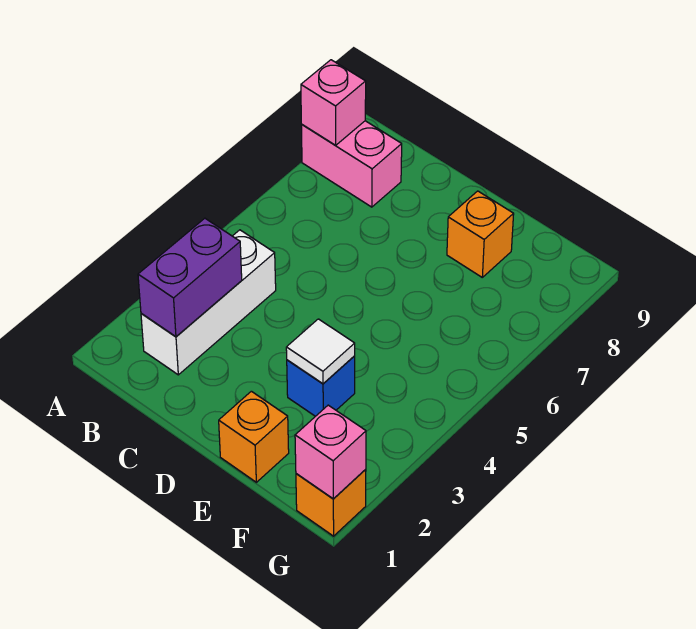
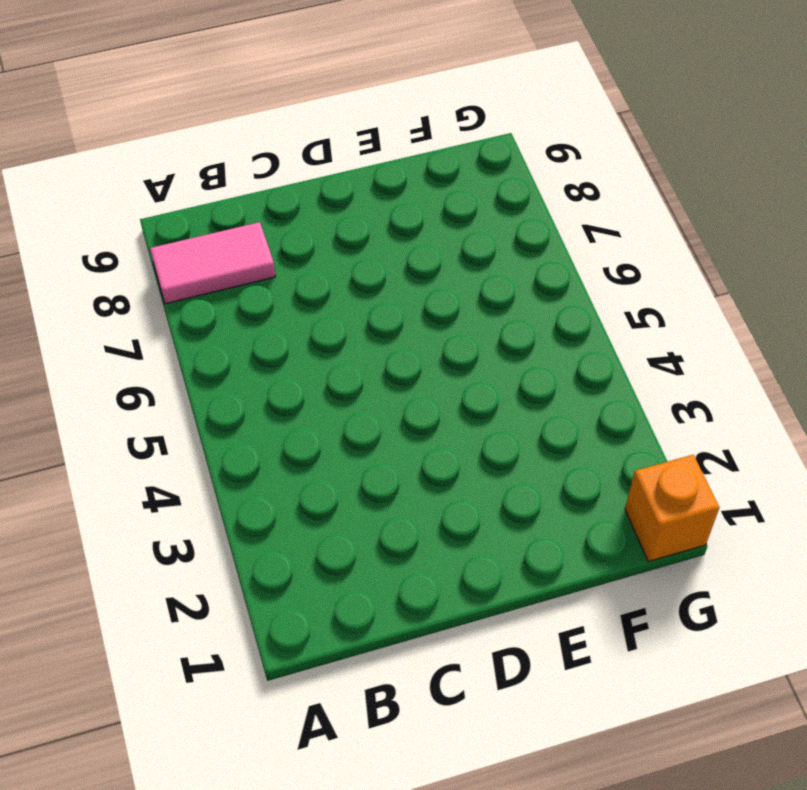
pink 1x2 tile [150,222,276,304] -> pink 1x2 brick [301,121,402,207]
none -> white 1x3 brick [141,230,276,375]
none -> orange 1x1 brick [219,391,289,482]

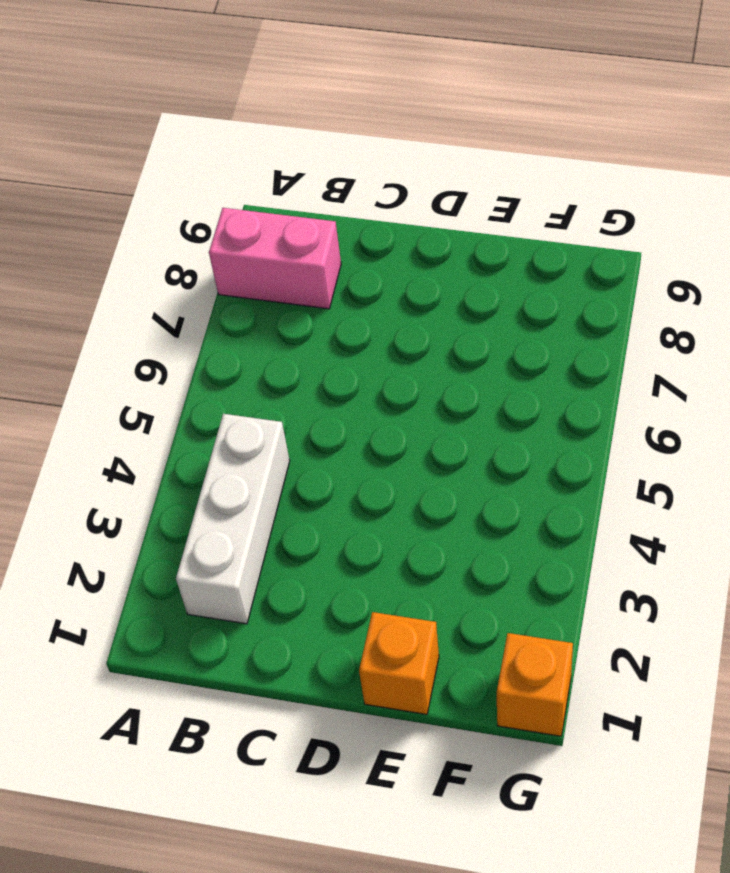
none -> blue 1x1 brick [287,356,355,416]
none -> orange 1x1 brick [447,191,514,277]

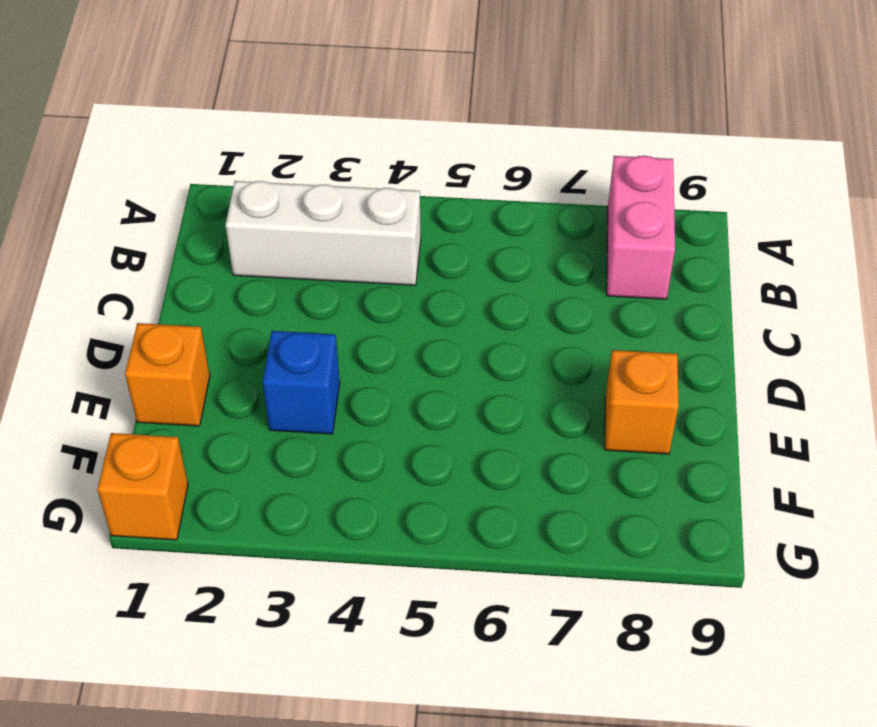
none -> pink 1x1 brick [301,60,366,145]
none -> purple 1x2 brick [138,218,242,337]

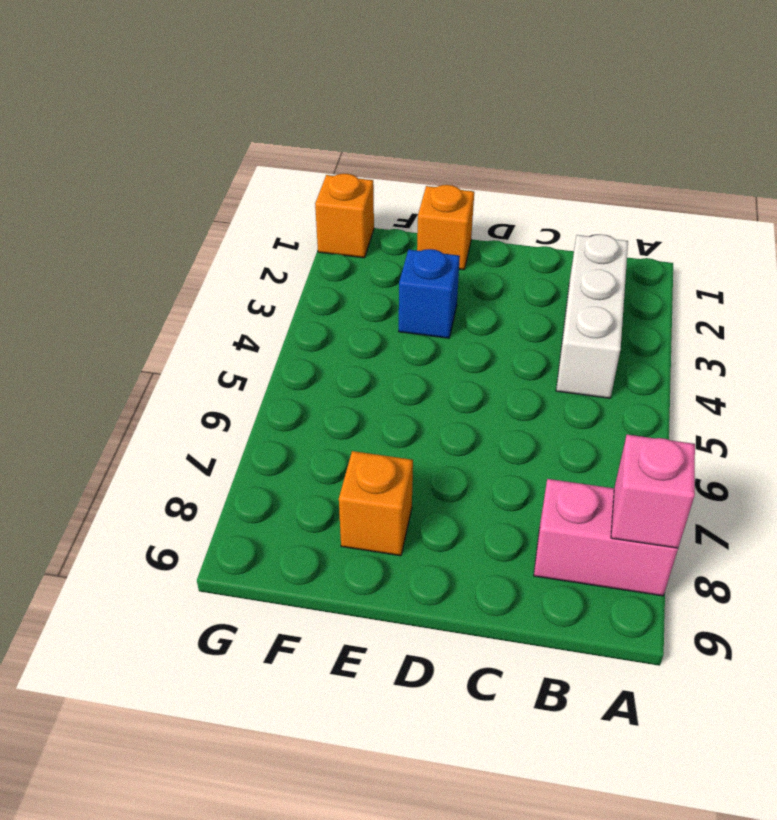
none -> purple 1x2 brick [138,218,242,337]
none -> white 1x1 tile [286,319,355,384]

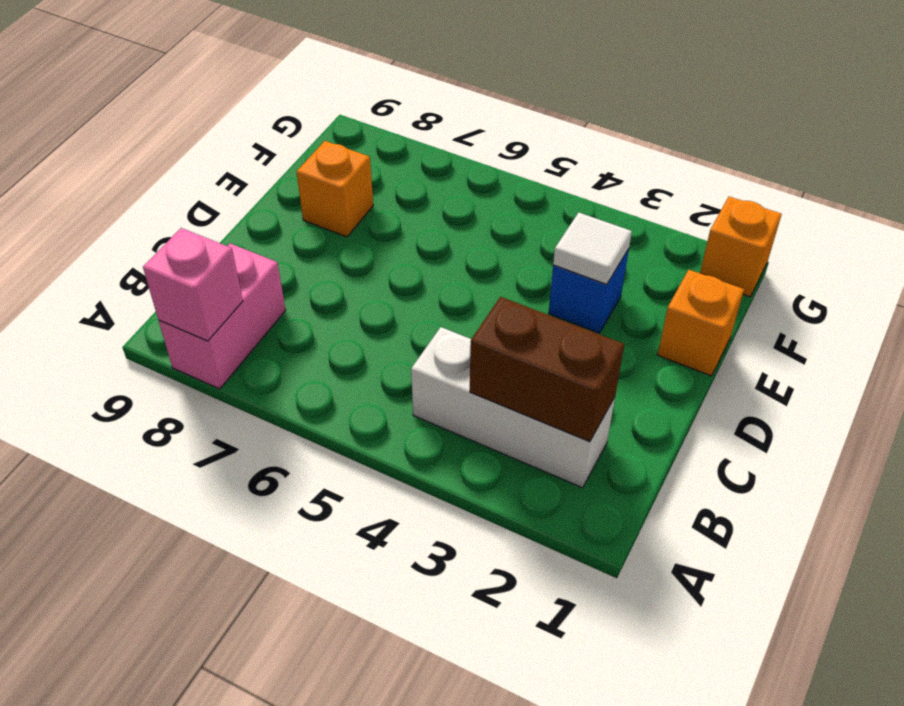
brown 1x2 brick [470,297,624,442] -> purple 1x2 brick [138,218,242,337]
none -> pink 1x1 brick [295,405,366,499]

